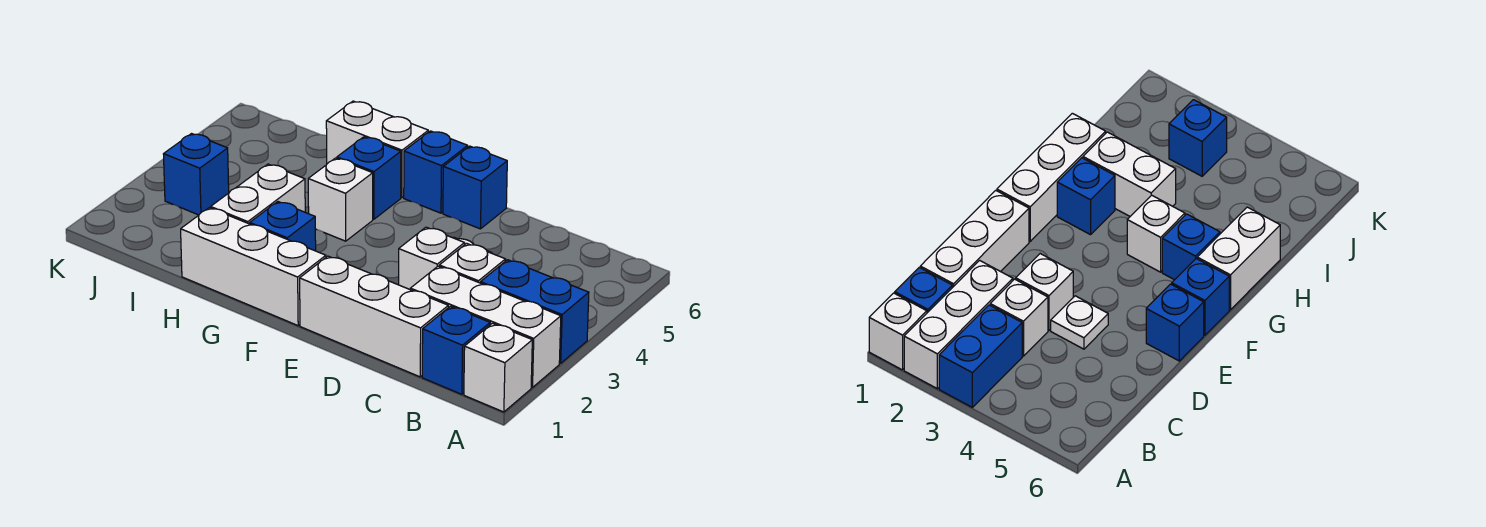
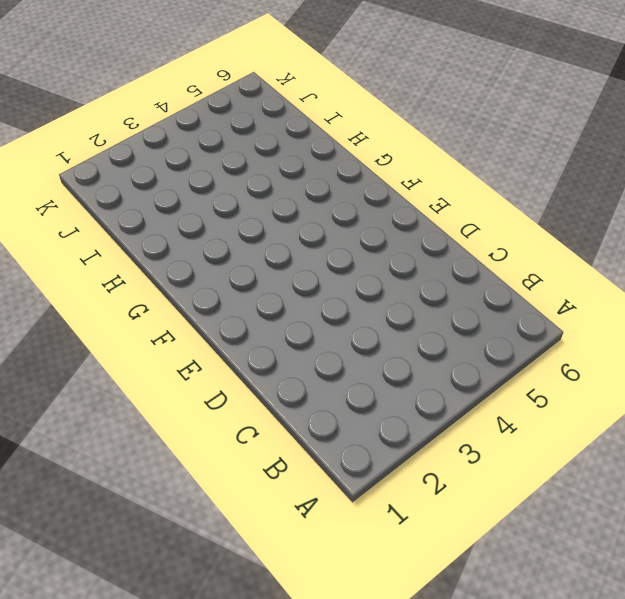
none -> white 1x1 brick [464,323,532,412]
none -> white 1x3 brick [410,266,561,388]
none -> blue 1x2 brick [481,260,589,363]

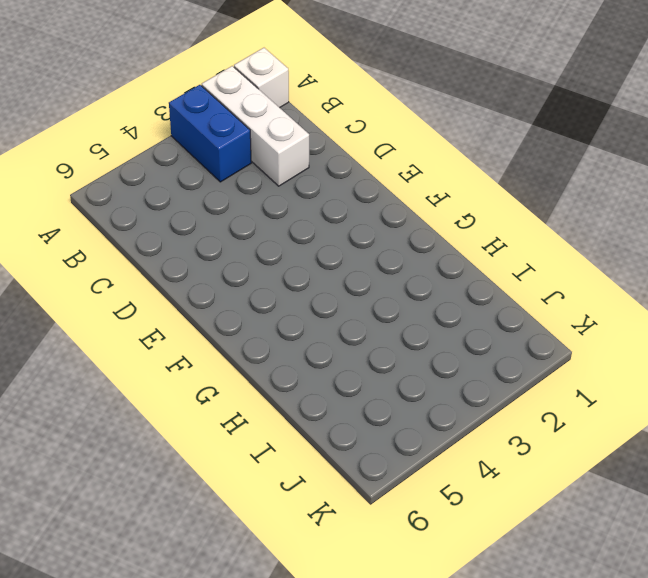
none -> blue 1x1 brick [422,306,490,394]
none -> white 1x3 brick [300,256,448,377]
none -> white 1x1 brick [439,243,506,283]

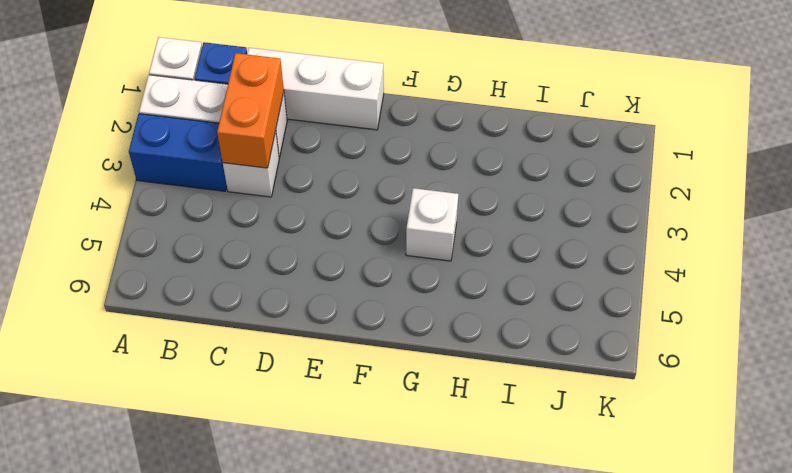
orange 1x2 brick [217,53,284,168] -> none
none -> white 1x1 brick [399,227,465,289]
none -> white 1x1 plate [1051,296,1108,349]
none -> blue 1x1 brick [443,146,507,229]

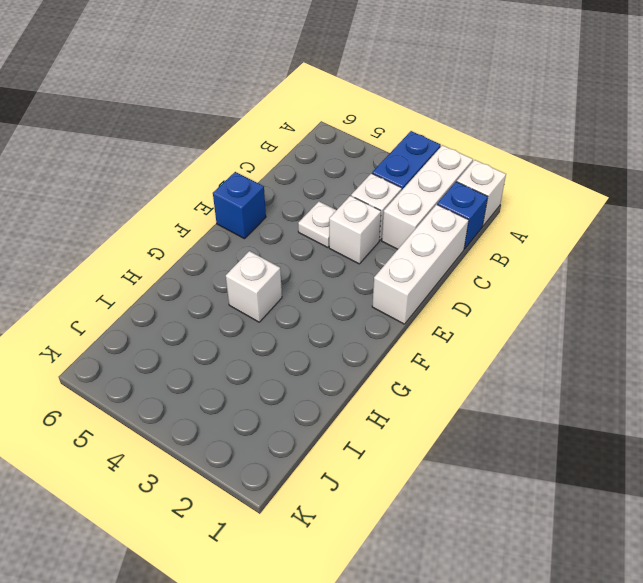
none -> white 1x3 brick [181,208,326,326]
none -> blue 1x1 brick [404,131,468,213]
none -> blue 1x1 brick [250,202,316,251]

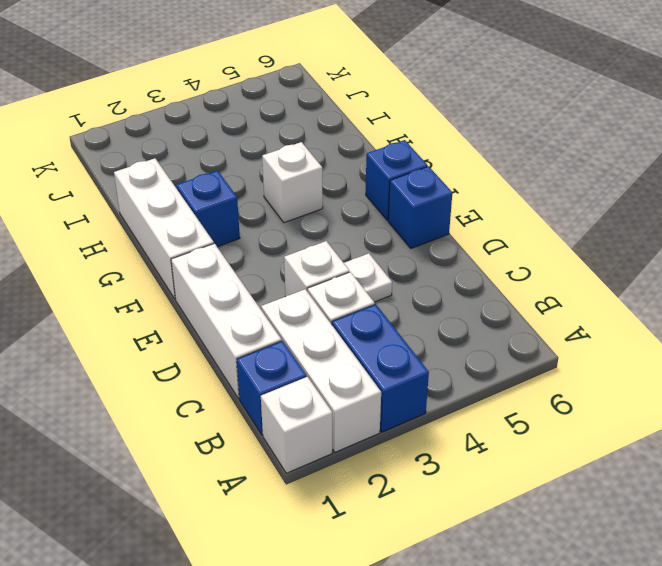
none -> blue 1x1 brick [337,137,401,219]
none -> white 1x2 brick [326,101,428,198]
none -> white 1x2 brick [211,164,305,224]

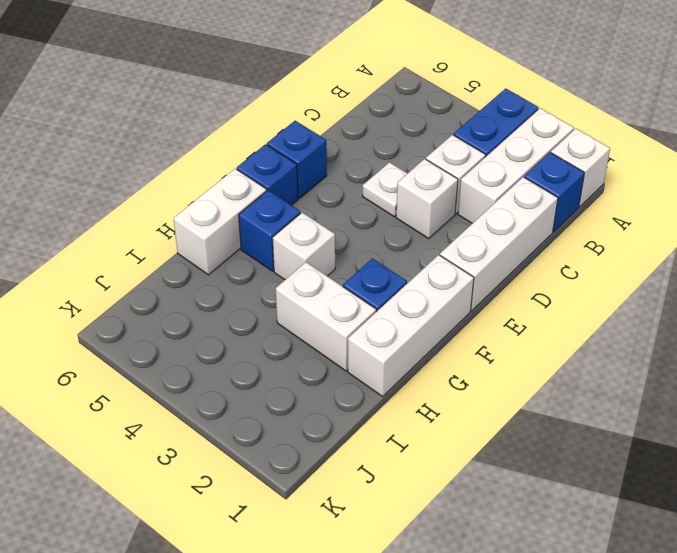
none -> blue 1x1 brick [164,134,229,215]

